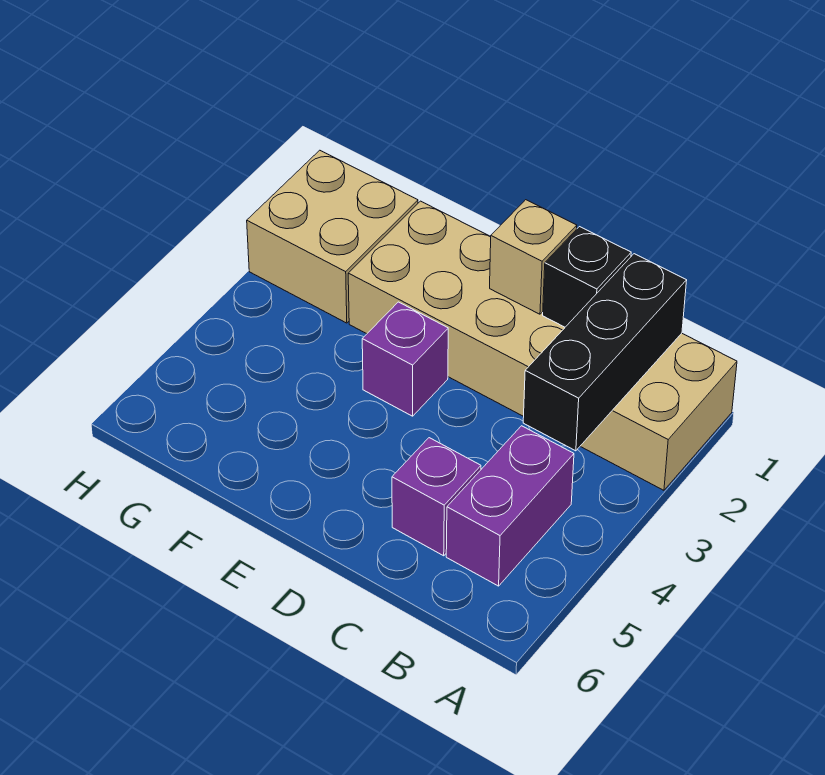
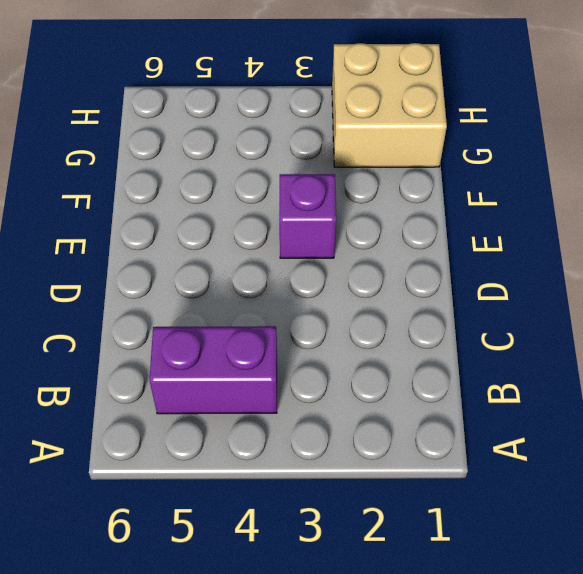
none -> tan 2x6 brick [348,201,737,490]
none -> purple 1x1 brick [392,438,481,556]

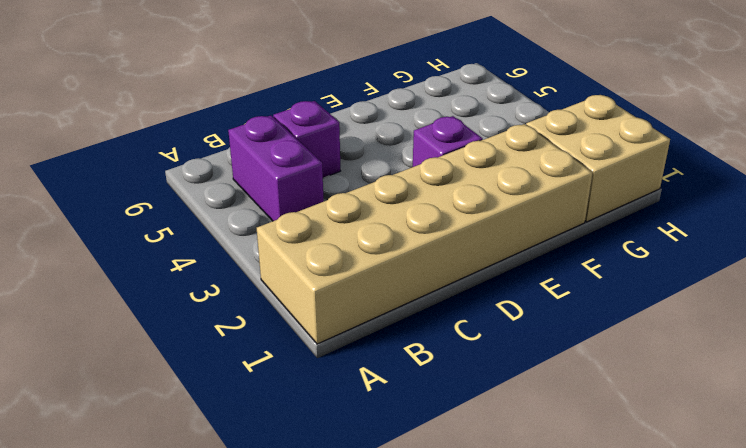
none -> black 1x3 brick [523,254,687,451]
none -> black 1x1 brick [543,227,631,327]

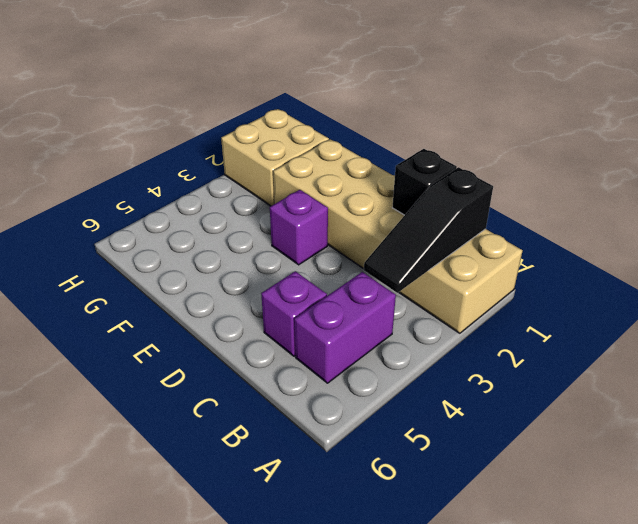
black 1x3 slope [364,167,493,293] -> black 1x3 brick [523,254,687,451]
none -> tan 1x1 brick [490,200,577,314]

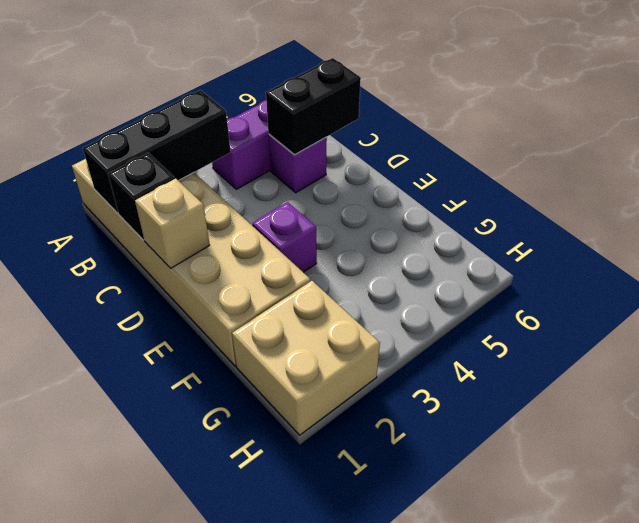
black 1x2 brick [266,58,361,155] -> none

